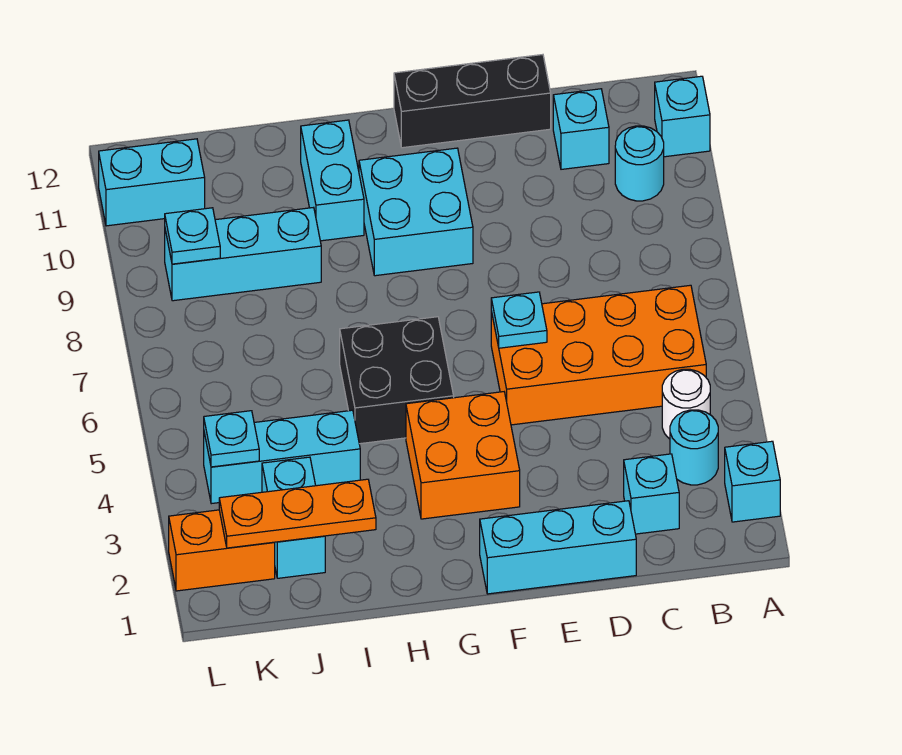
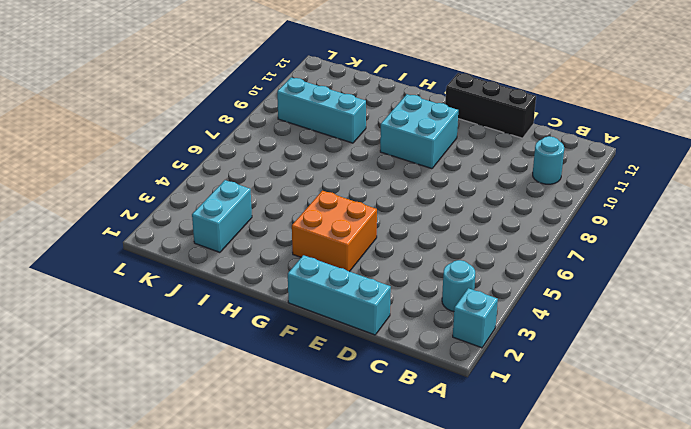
none -> cyan 1x1 brick [655,76,710,157]
none -> white 1x1 round brick [662,369,710,439]
none -> orange 2x4 brick [491,285,706,425]

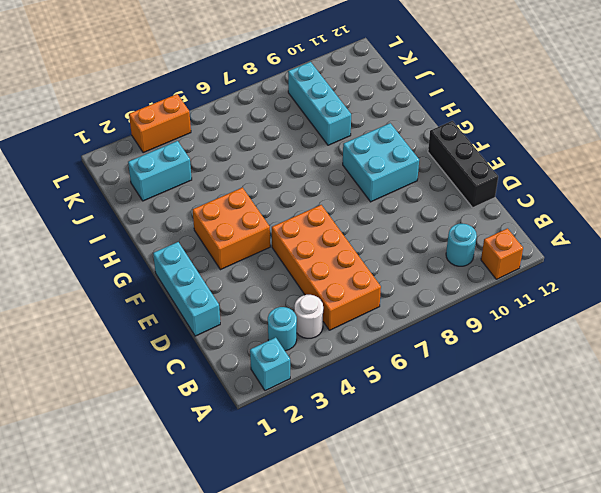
orange 1x1 brick [481,228,523,279] -> cyan 1x1 brick [655,76,710,157]
orange 1x2 brick [129,94,191,153] -> orange 1x2 brick turned to [169,510,275,591]
none -> cyan 1x1 brick [624,454,679,534]
none -> cyan 1x1 brick [553,89,609,169]
none -> black 2x2 brick [340,317,454,444]

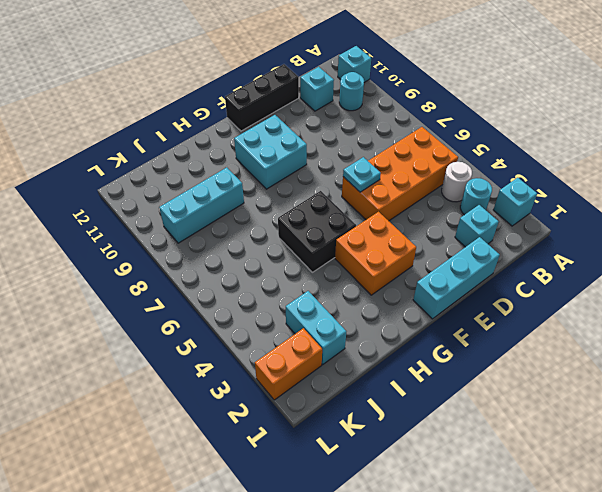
none -> cyan 1x2 brick [301,120,364,241]
none -> cyan 1x3 brick [204,410,360,504]
none -> cyan 1x2 brick [99,139,205,226]

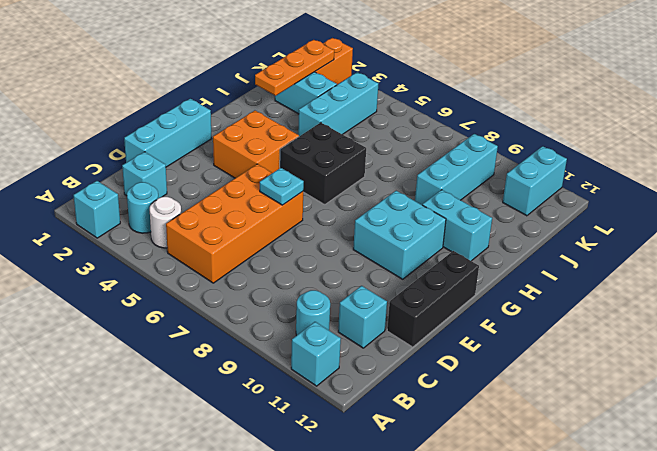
none -> cyan 1x1 plate [204,411,259,467]
none -> cyan 1x1 plate [165,208,220,264]

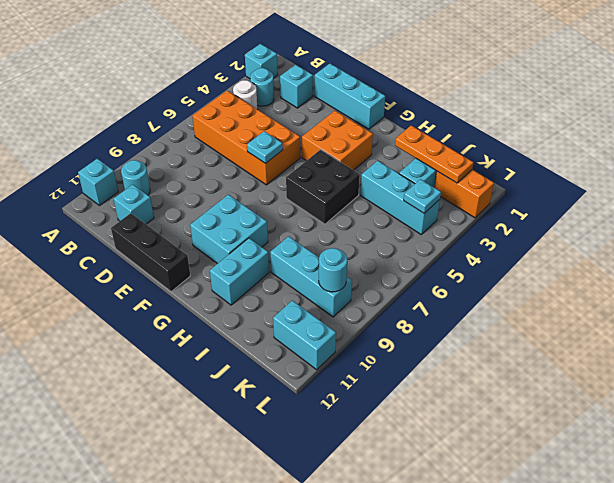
cyan 1x1 round brick [319,248,347,292] -> cyan 1x1 plate [165,208,220,264]

